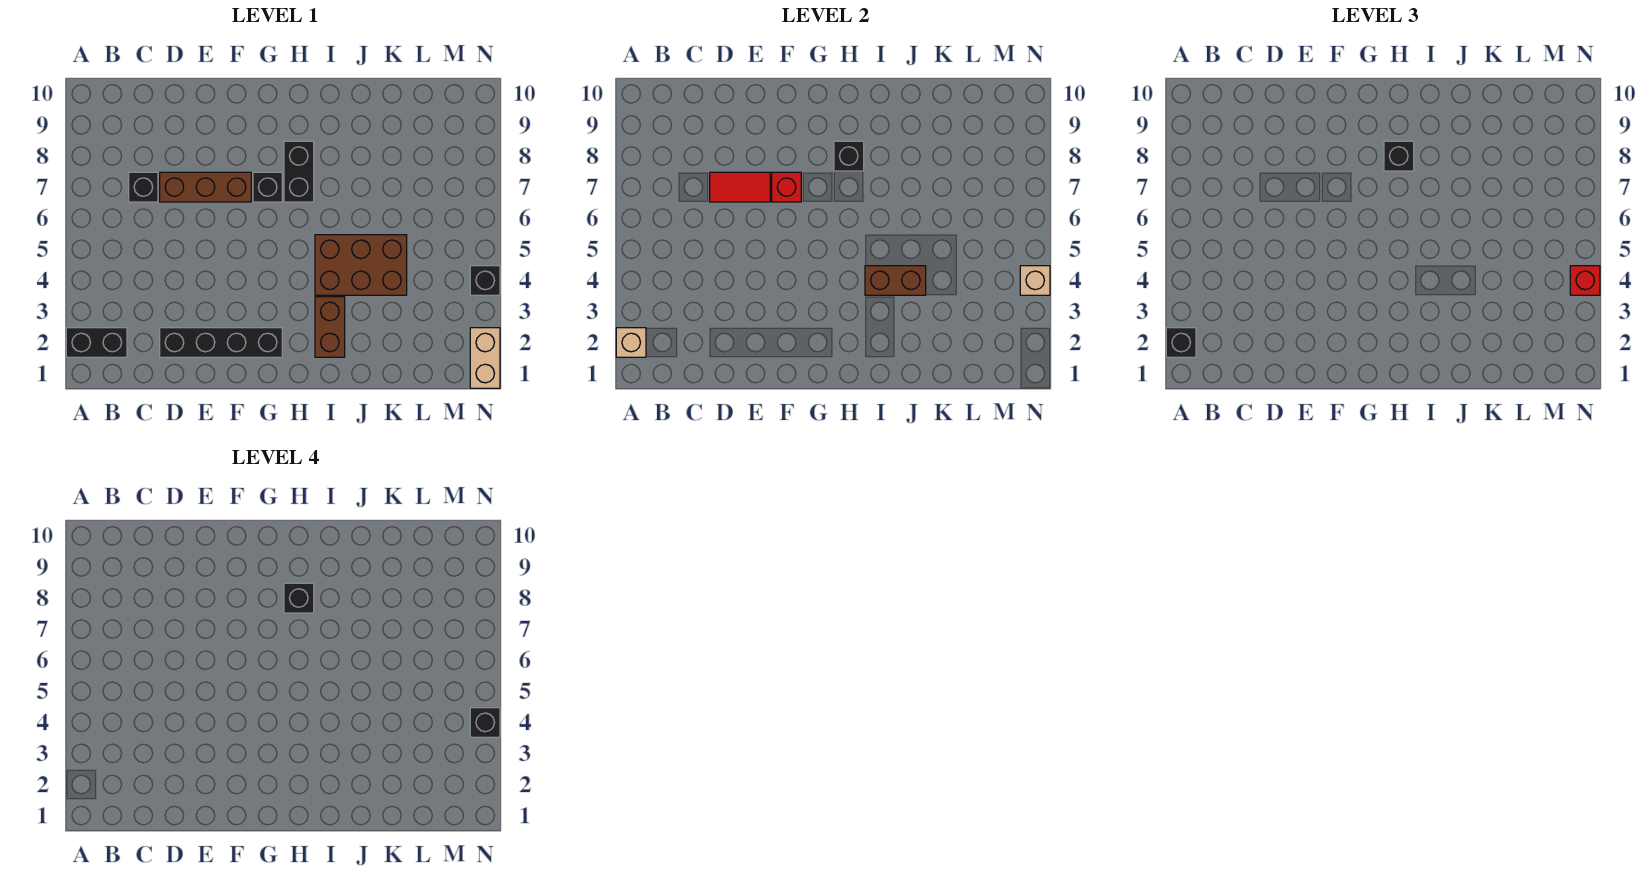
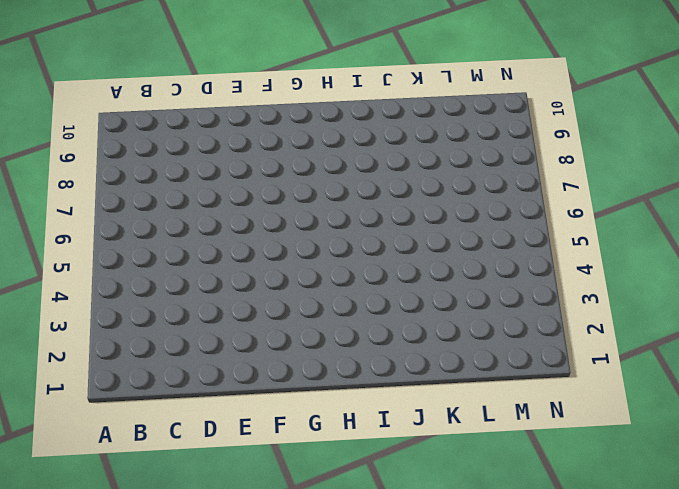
none -> black 1x2 brick [66,328,127,357]
none -> black 1x1 brick [129,172,158,202]
none -> black 1x4 brick [160,328,282,357]

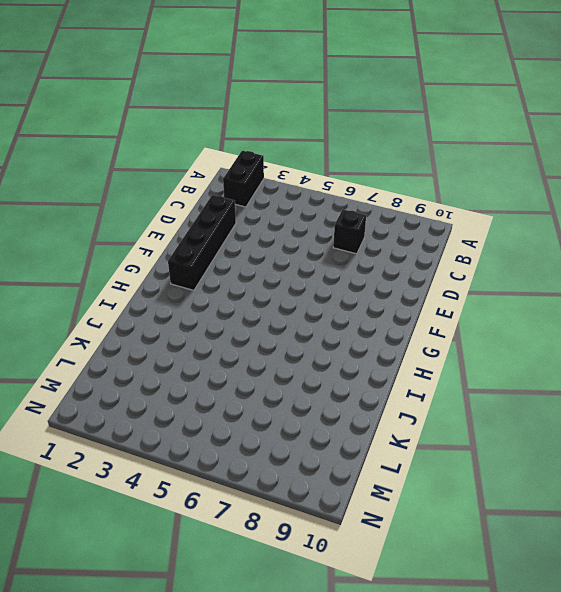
none -> brown 1x3 brick [160,172,251,202]
none -> black 1x1 brick [253,172,282,202]
none -> black 1x2 brick [284,141,314,202]

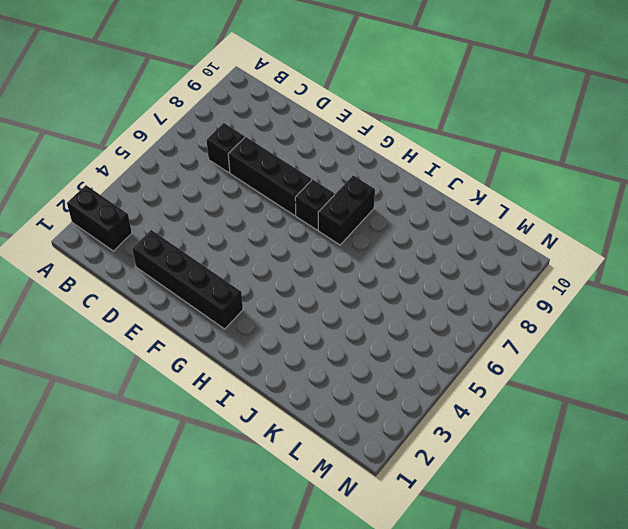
black 1x3 brick [228,137,311,215] -> brown 1x3 brick [160,172,251,202]
none -> brown 1x2 brick [315,297,345,357]
none -> brown 2x3 brick [315,235,407,295]
none -> tan 1x2 brick [470,328,500,388]

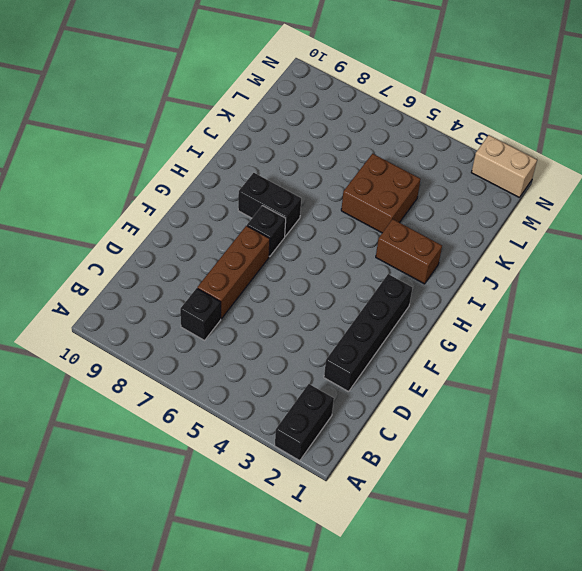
brown 2x2 brick [341,154,421,233] -> brown 2x3 brick [315,235,407,295]
none -> black 1x1 brick [470,266,500,295]
none -> tan 1x1 brick [616,328,646,357]
none -> red 1x2 tile [710,172,770,202]

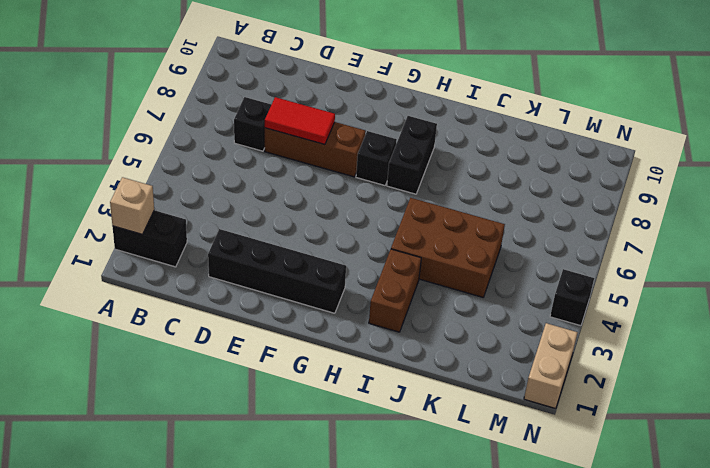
none -> red 1x1 brick [772,172,801,202]
none -> black 1x1 brick [834,141,864,171]
none -> brown 1x2 brick [865,266,926,295]

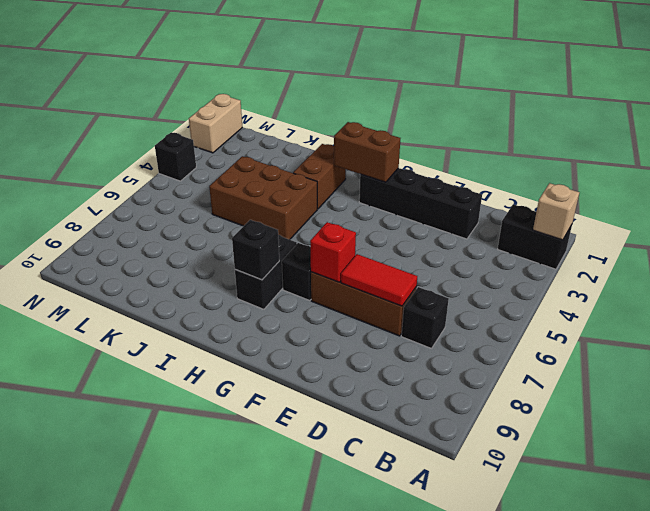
brown 1x2 brick [334,122,401,182] -> brown 1x2 brick moved to [865,266,926,295]
none -> tan 1x1 brick [1020,266,1050,295]
none -> black 1x1 brick [1166,328,1196,357]
none -> black 1x1 brick [1384,141,1414,171]

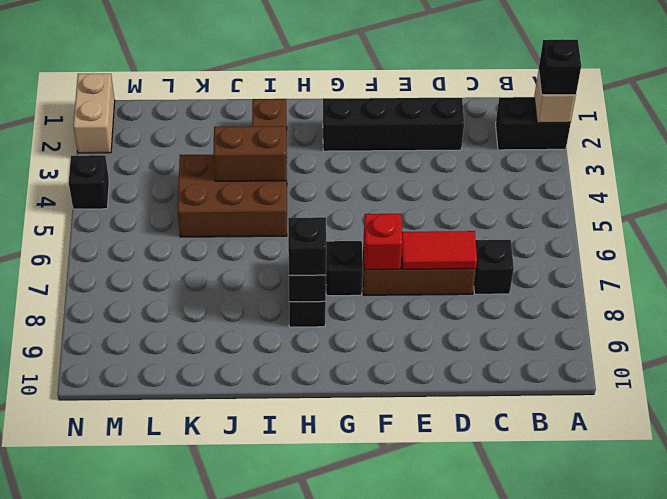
none -> tan 1x1 brick [1020,266,1050,295]
none -> red 1x1 brick [1570,266,1600,295]
none -> black 1x1 brick [284,583,314,613]

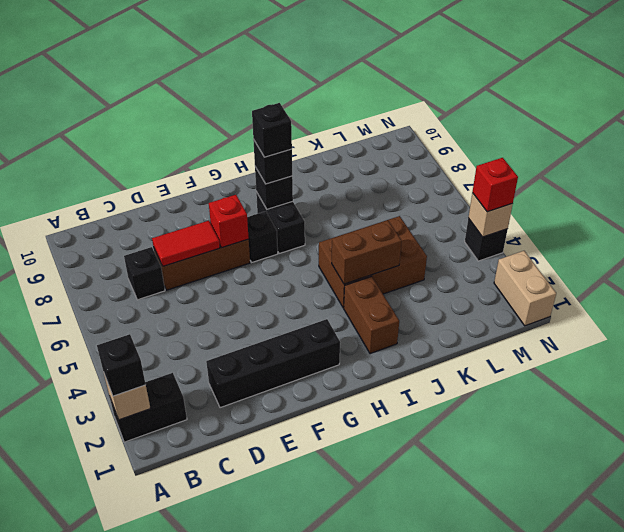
none -> black 1x1 brick [470,708,500,737]

